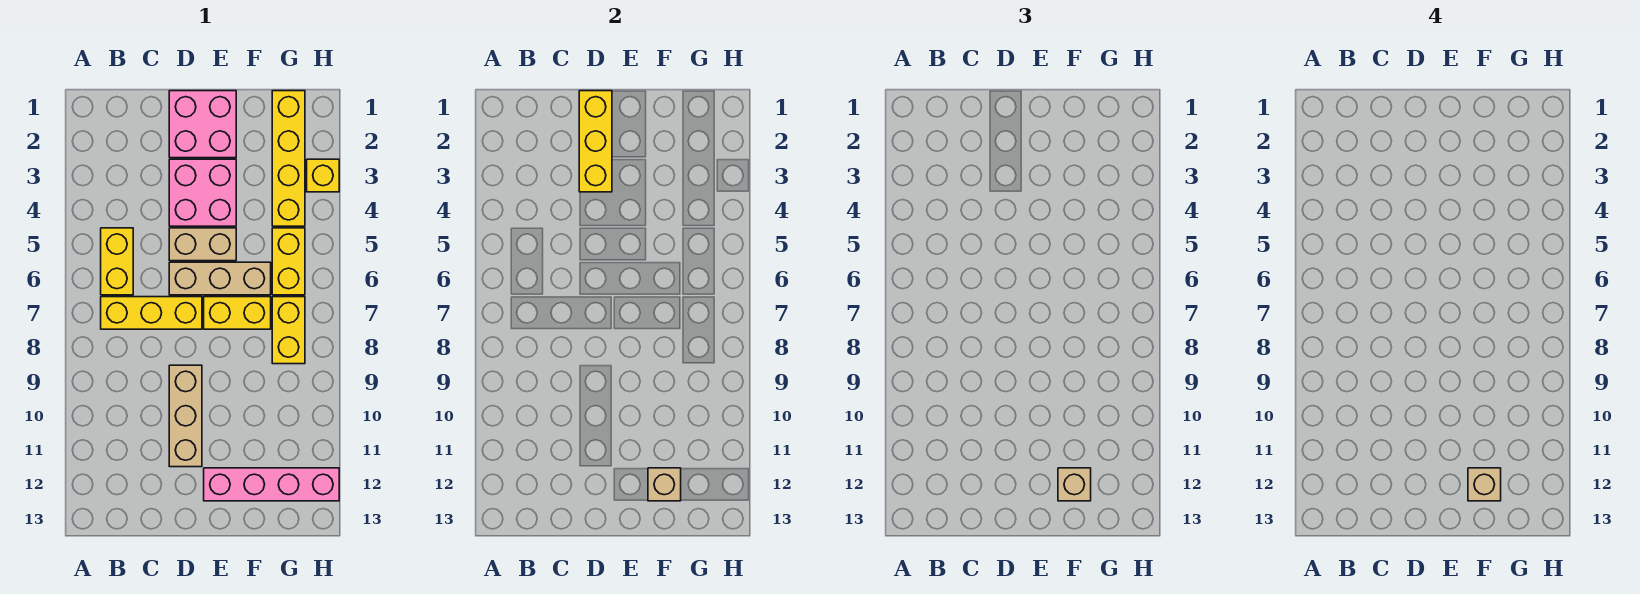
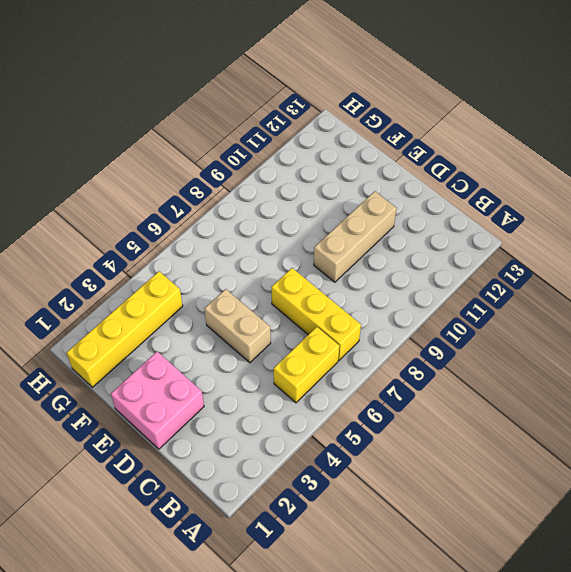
none -> pink 2x2 brick [169,159,236,226]
none -> tan 1x3 brick [169,262,271,295]
none -> yellow 1x2 brick [204,297,271,329]

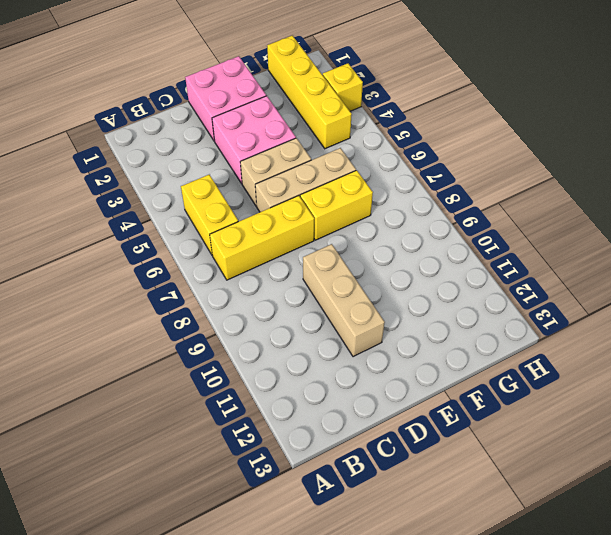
none -> pink 1x4 brick [204,468,339,501]
none -> yellow 1x2 brick [272,228,305,295]
none -> yellow 1x2 brick [272,297,305,364]

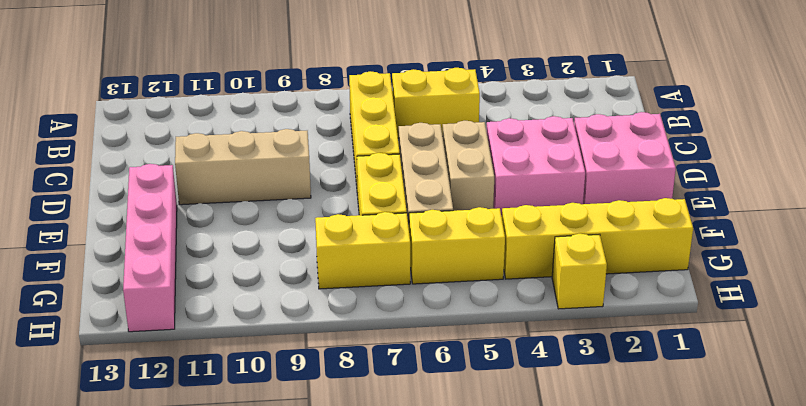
none -> yellow 1x3 brick [579,91,612,192]
none -> tan 1x1 brick [648,468,681,501]
none -> tan 1x1 brick [1058,468,1091,501]

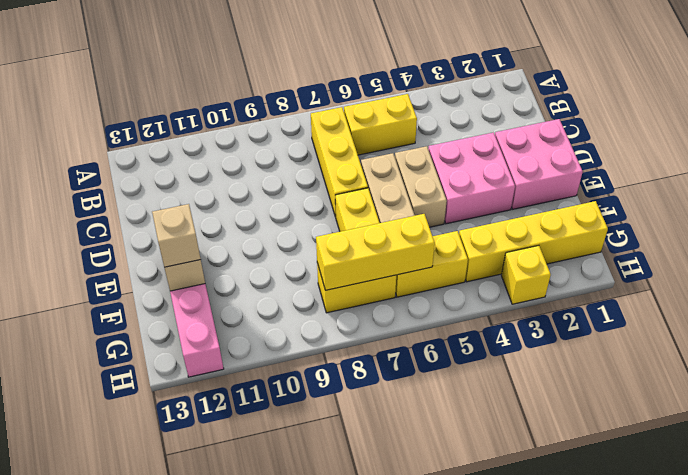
yellow 1x3 brick [316,214,435,290] -> yellow 1x3 brick moved to [579,91,612,192]
none -> tan 1x3 brick [169,365,202,467]
none -> tan 1x1 brick [1468,468,1501,501]

